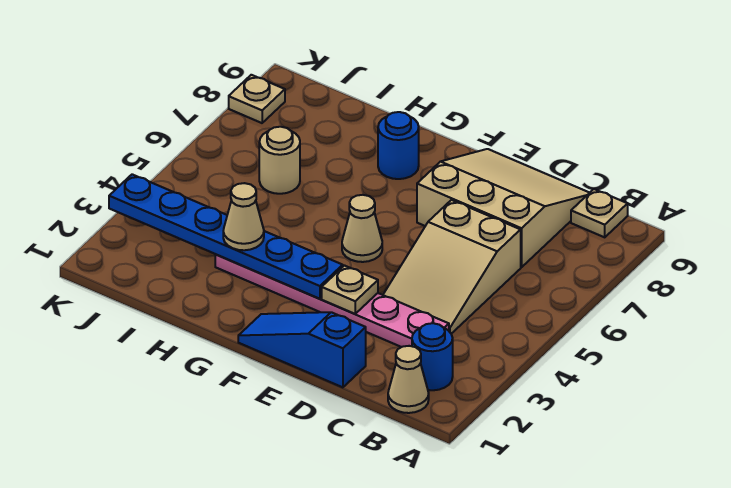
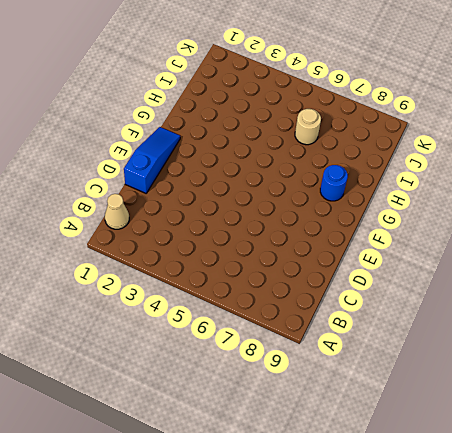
none -> blue 1x1 round brick [412,323,453,390]
none -> tan 1x1 plate [571,189,628,237]
none -> pink 1x6 plate [215,255,449,347]

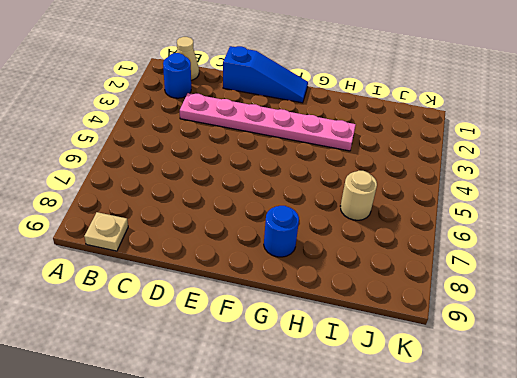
none -> tan 2x3 slope [383,200,521,334]
none -> tan 3x3 slope [417,149,589,267]
none -> tan 1x1 cone [342,195,382,262]

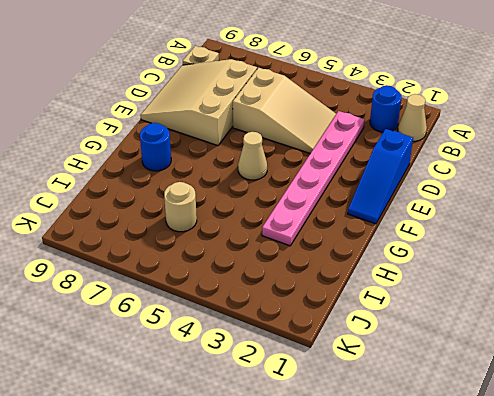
none -> tan 1x1 plate [229,75,285,123]
none -> tan 1x1 plate [322,266,378,314]
none -> blue 1x6 plate [109,174,343,299]

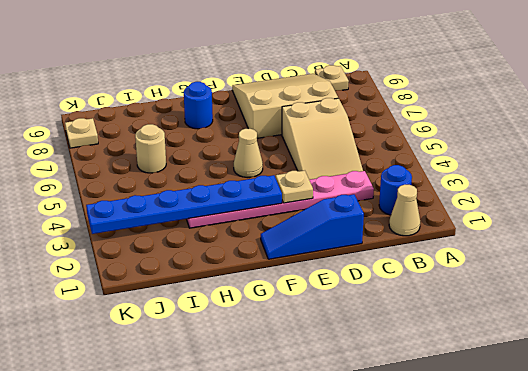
none -> tan 1x1 cone [223,183,264,250]

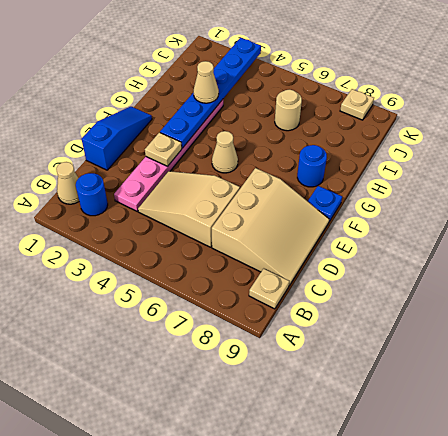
blue 1x1 plate [308,186,342,221] -> none

